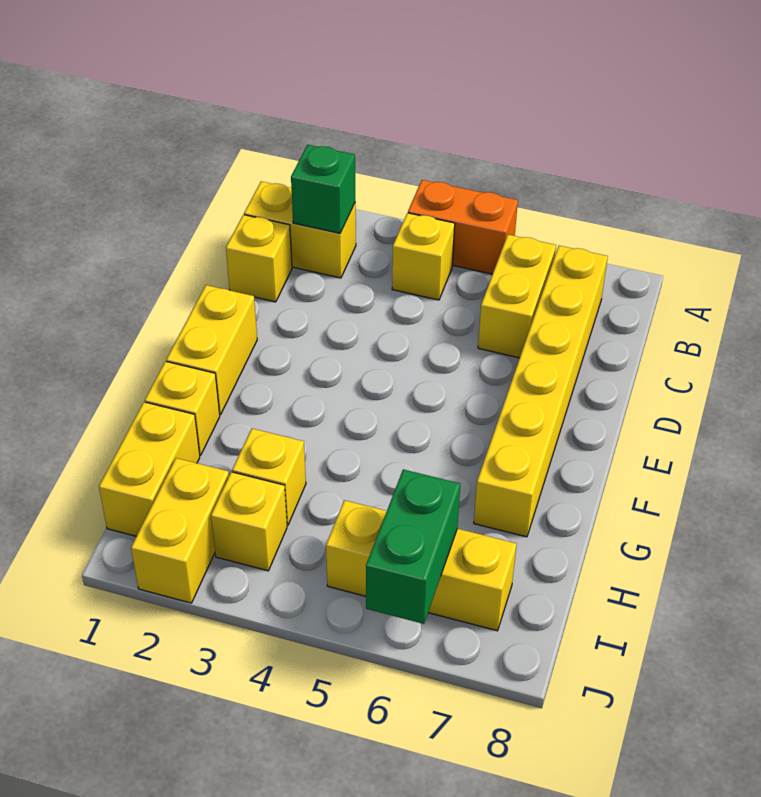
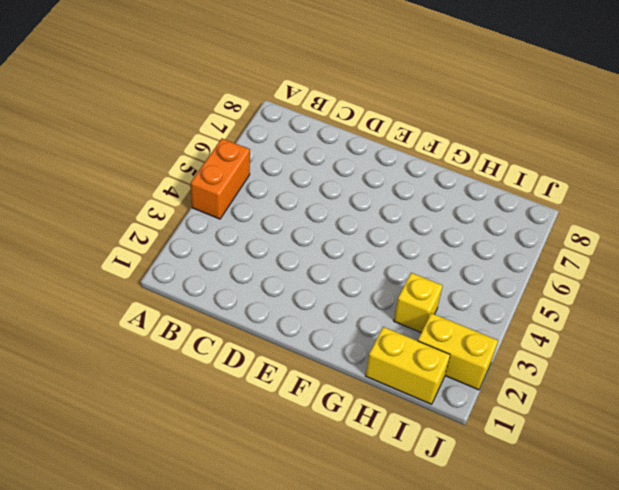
none -> yellow 1x2 brick [244,181,356,278]
none -> yellow 1x1 brick [392,213,455,300]
none -> yellow 1x2 brick [478,235,556,358]

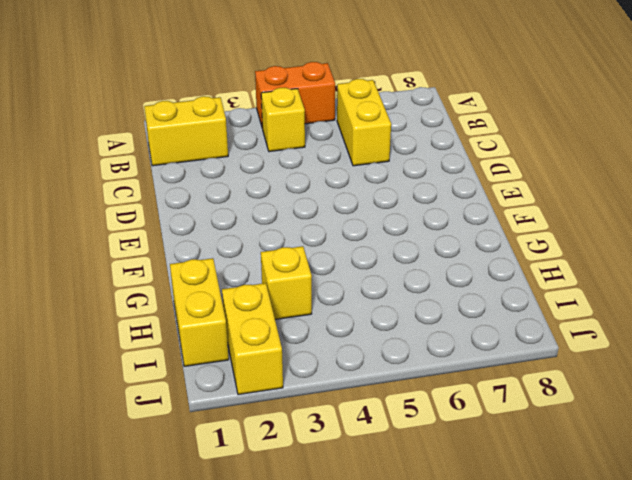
none -> yellow 1x6 brick [474,246,608,537]
none -> yellow 1x1 brick [226,215,292,302]
none -> yellow 1x2 brick [166,285,257,415]

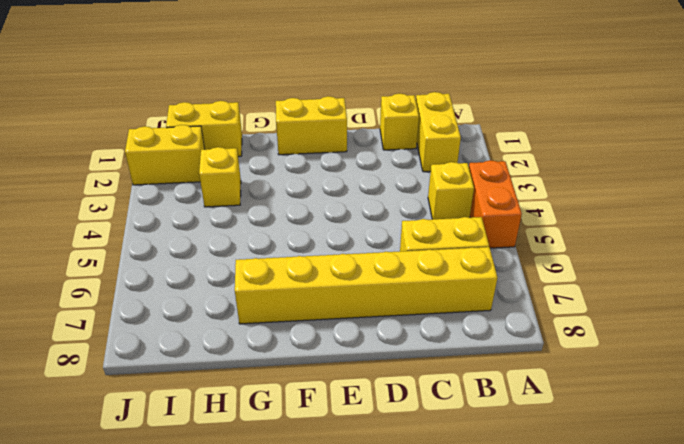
none -> yellow 1x1 brick [145,361,220,455]
none -> yellow 1x1 brick [211,472,287,571]
none -> yellow 1x3 brick [326,500,517,631]

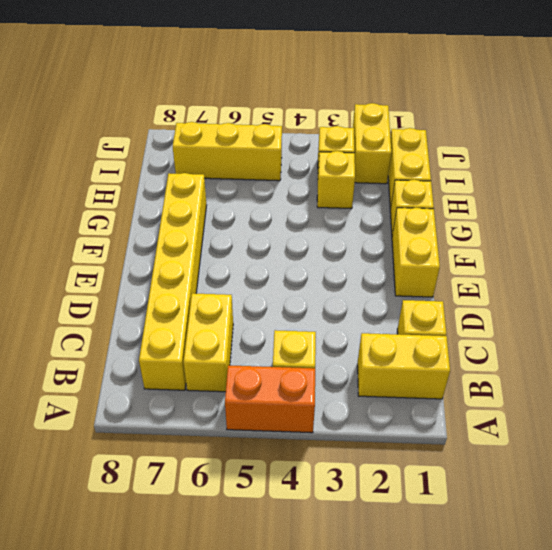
none -> green 1x1 brick [291,145,355,233]
none -> green 1x2 brick [366,469,460,624]

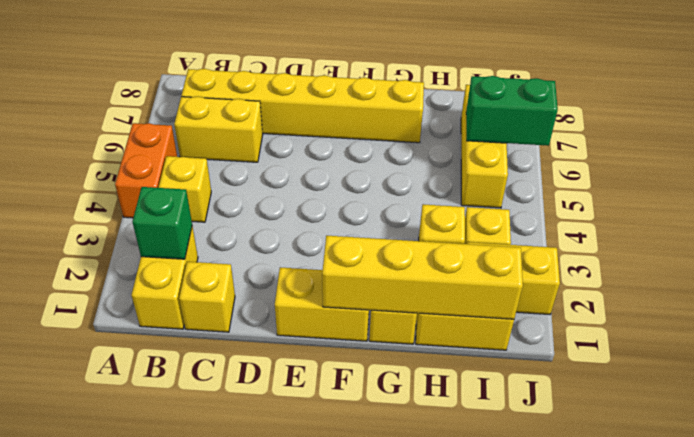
yellow 1x4 brick [322,236,523,319] -> none

